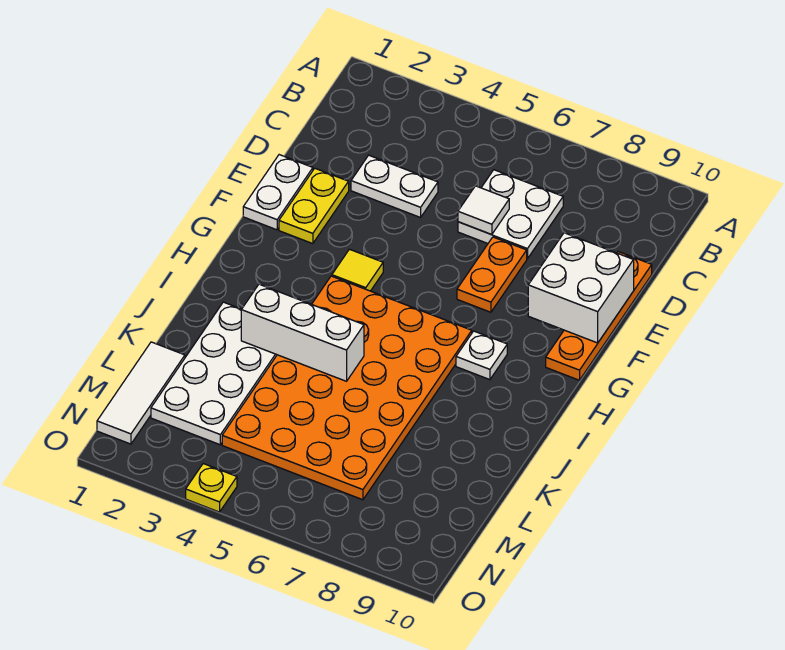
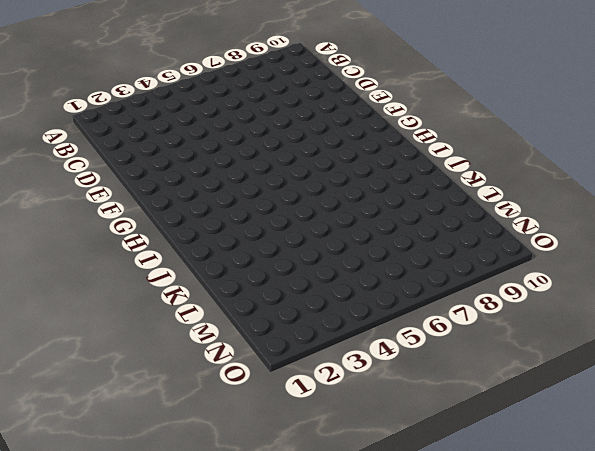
none -> white 2x2 plate [458,170,563,259]
none -> white 1x2 plate [351,155,438,217]
none -> orange 1x4 plate [546,252,652,380]

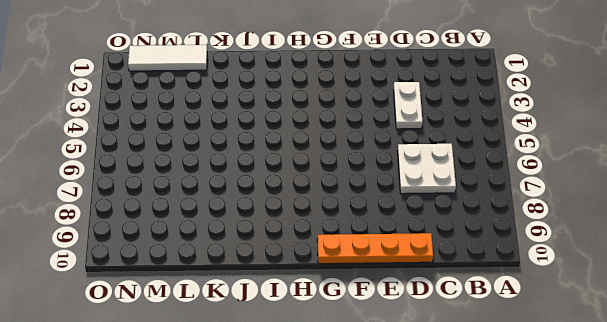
none -> white 1x2 plate [243,155,313,230]
none -> yellow 1x2 plate [279,168,349,244]
none -> orange 1x2 plate [457,237,527,312]

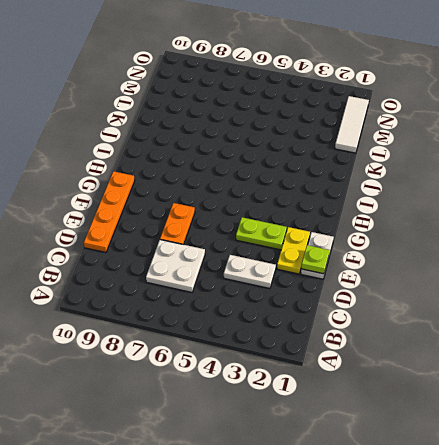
lime 1x1 plate [301,245,329,274] -> none
lime 1x2 plate [236,217,287,250] -> none
none -> yellow 1x1 tile [332,249,383,291]
none -> orange 4x6 plate [222,276,472,500]
none -> white 1x1 plate [456,331,507,380]

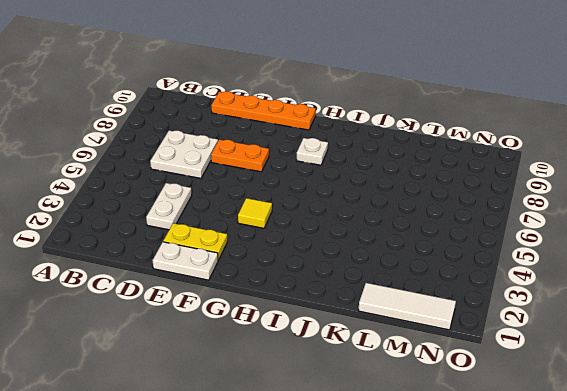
none -> orange 4x6 plate [222,276,472,500]
none -> white 2x4 plate [151,302,277,445]
none -> yellow 1x1 plate [186,464,237,512]

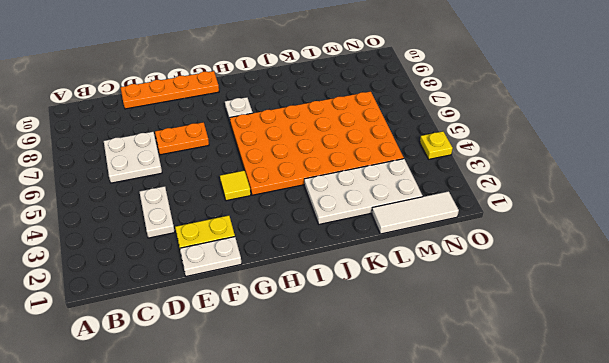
none -> white 1x1 tile [458,186,509,235]
none -> white 2x2 brick [528,233,634,343]
none -> white 1x3 brick [241,284,364,381]

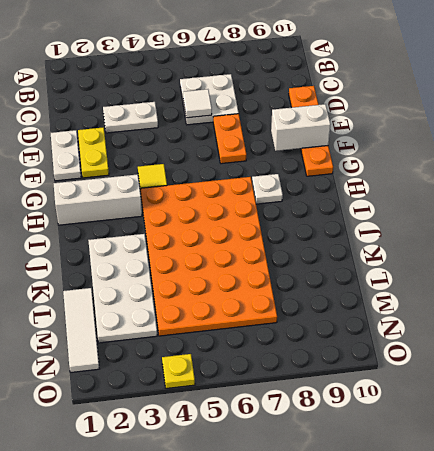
white 1x2 brick [271,104,331,151] -> white 2x2 brick [528,233,634,343]
white 1x3 brick [54,174,142,225] -> white 1x3 brick moved to [241,284,364,381]

